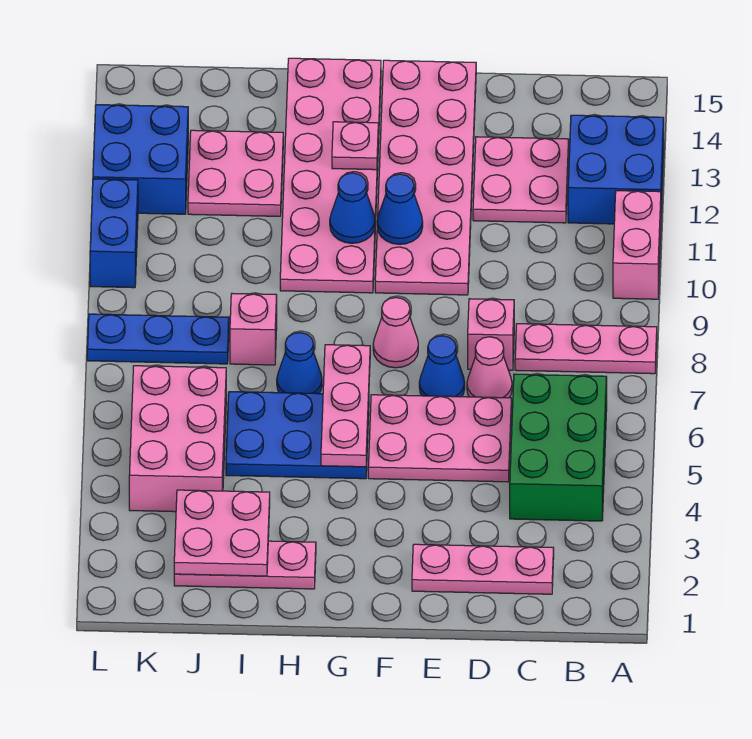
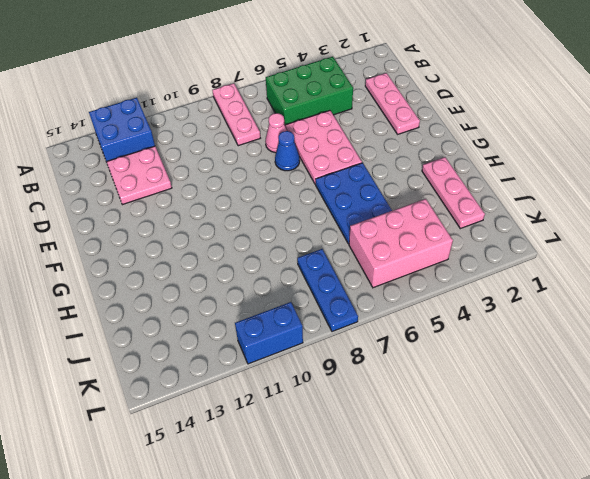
none -> pink 1x2 brick [613,191,661,299]
none -> pink 1x1 brick [468,299,514,370]
none -> pink 2x6 plate [375,60,476,295]

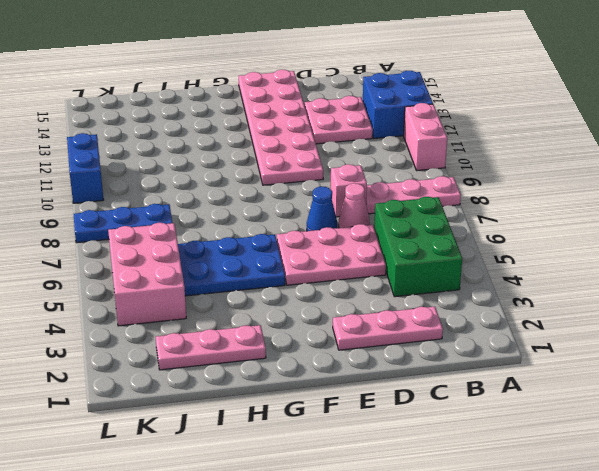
none -> pink 1x1 cone [373,297,418,368]
none -> pink 2x6 plate [280,58,381,293]
none -> blue 1x1 cone [277,333,322,394]

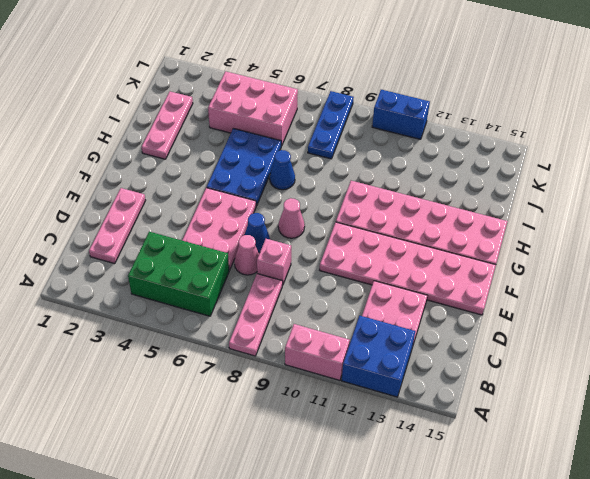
none -> pink 1x1 brick [230,293,277,365]
none -> pink 2x2 plate [188,130,283,216]
none -> blue 2x2 brick [93,105,188,214]

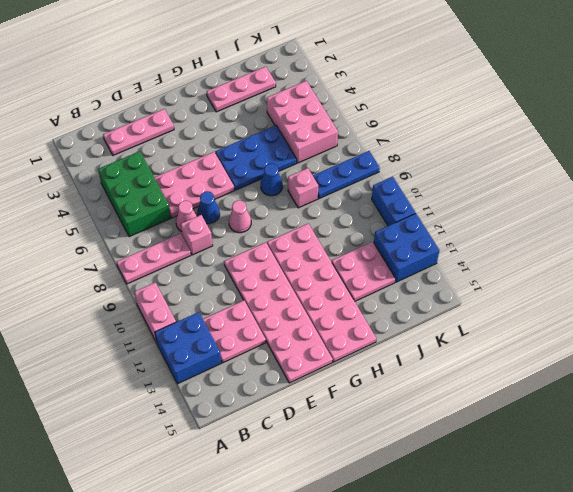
none -> blue 1x1 cone [377,174,423,244]
none -> pink 1x3 plate [321,345,370,467]
none -> blue 1x1 cone [330,173,375,243]

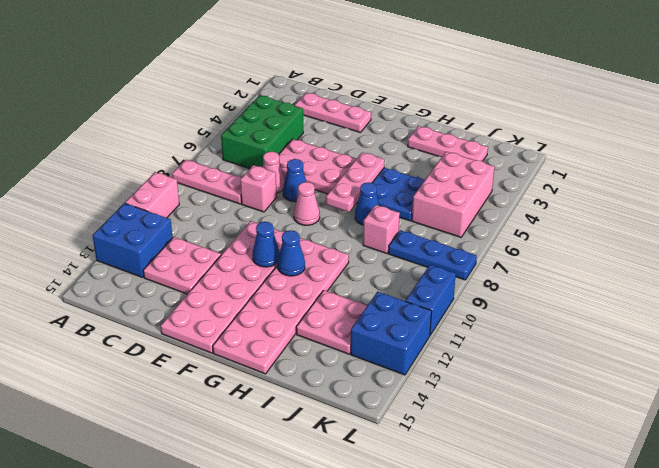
none -> pink 1x1 plate [332,122,378,170]
none -> pink 2x2 plate [174,490,270,576]

